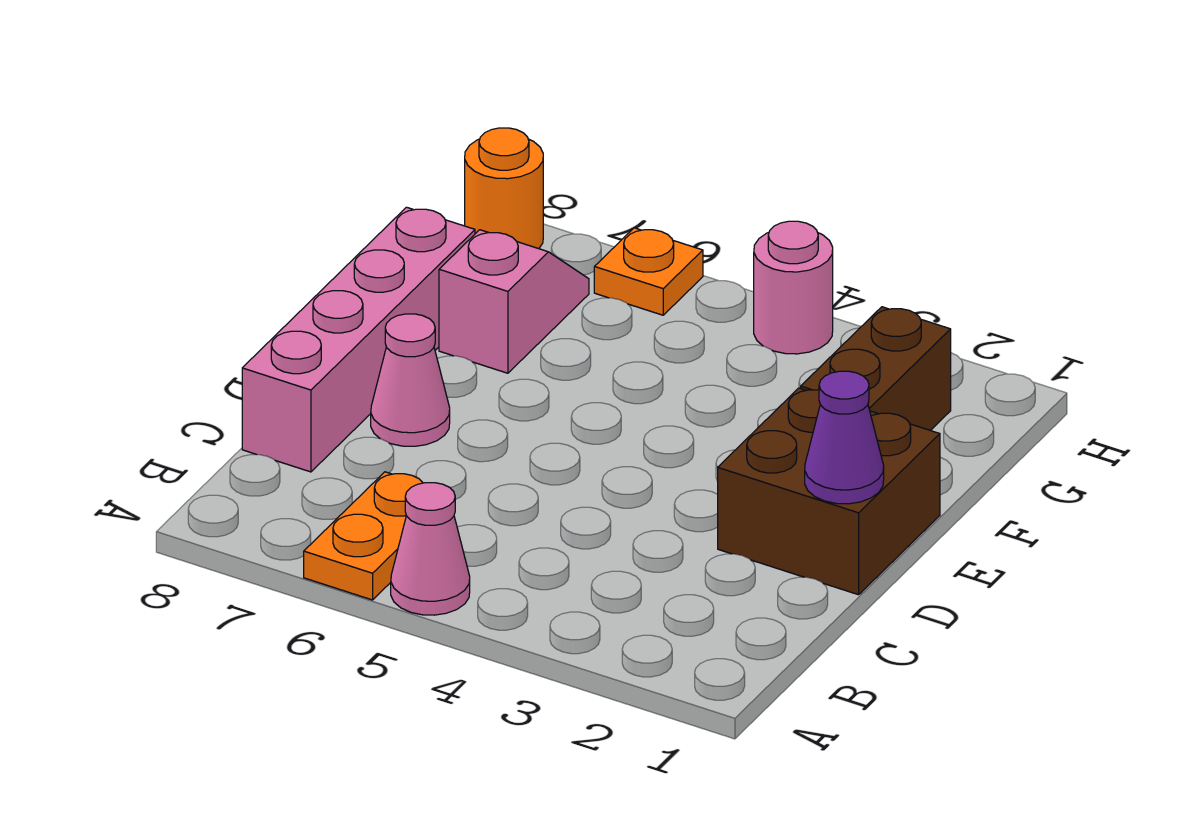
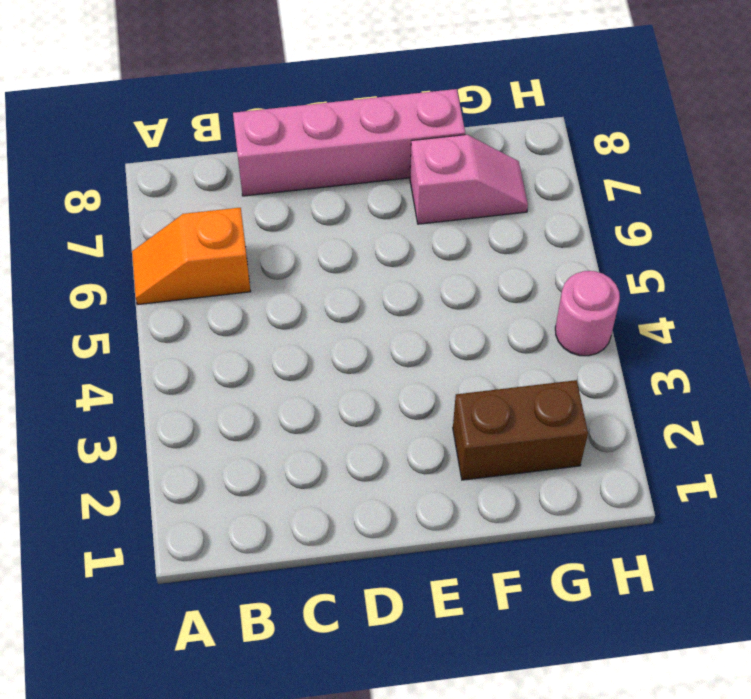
orange 1x2 slope [132,208,251,305] -> orange 1x2 plate [304,472,423,600]
none -> pink 1x1 cone [391,483,470,615]
none -> brown 2x2 brick [718,388,940,595]

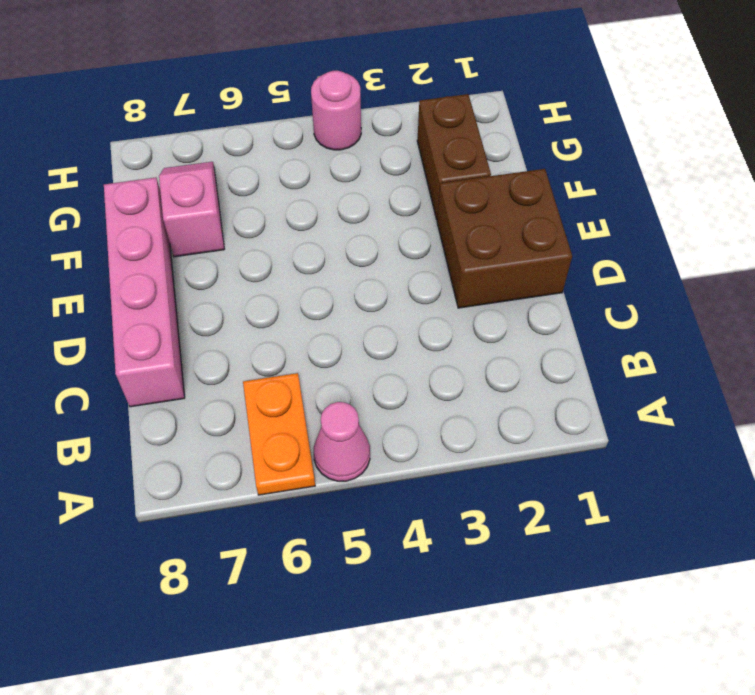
none -> pink 1x1 cone [371,314,450,446]
none -> orange 1x1 plate [594,228,703,315]

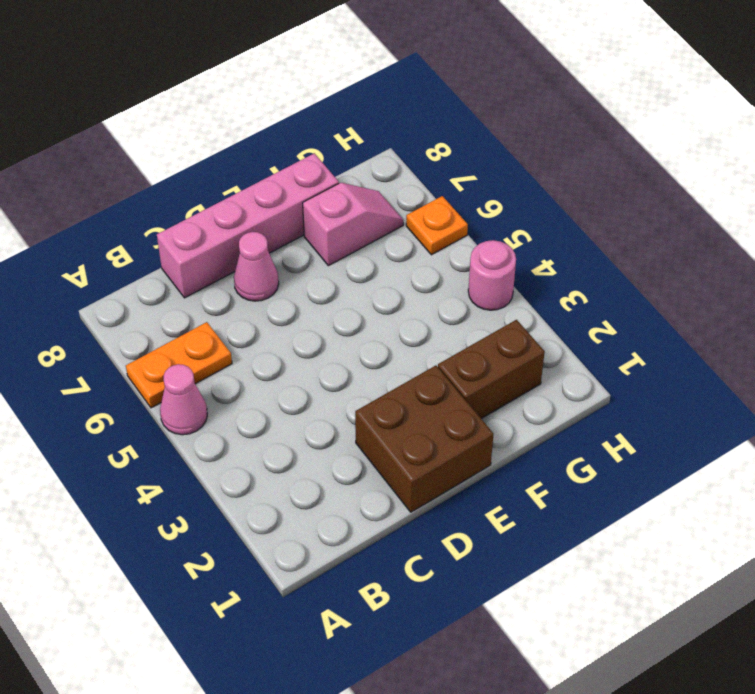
none -> orange 1x1 round brick [465,128,543,249]
none -> purple 1x1 cone [805,371,884,504]

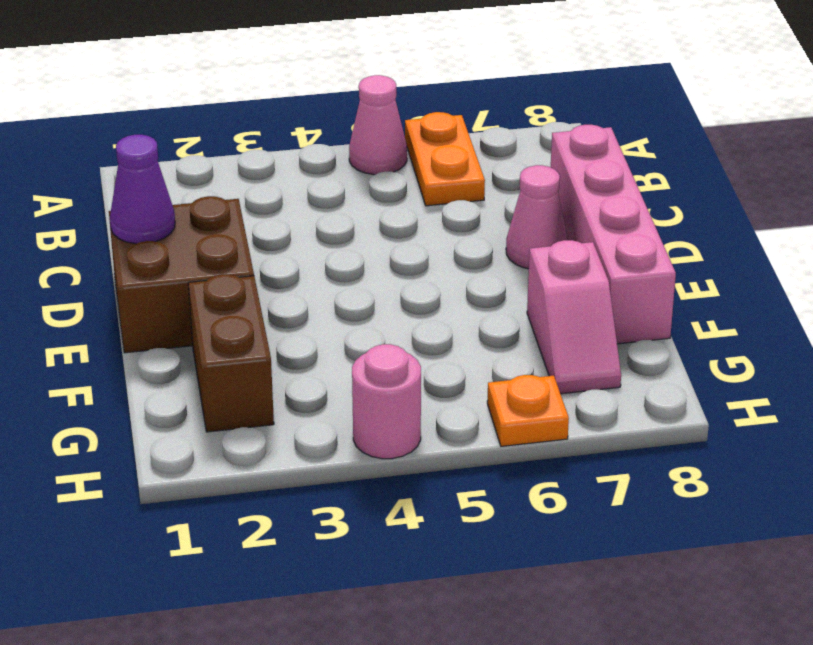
none -> orange 1x1 round brick [465,128,543,249]

